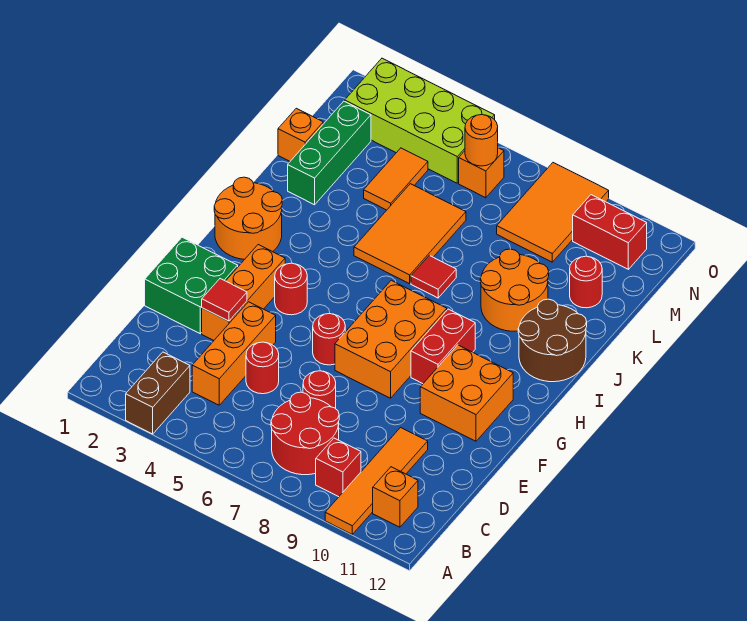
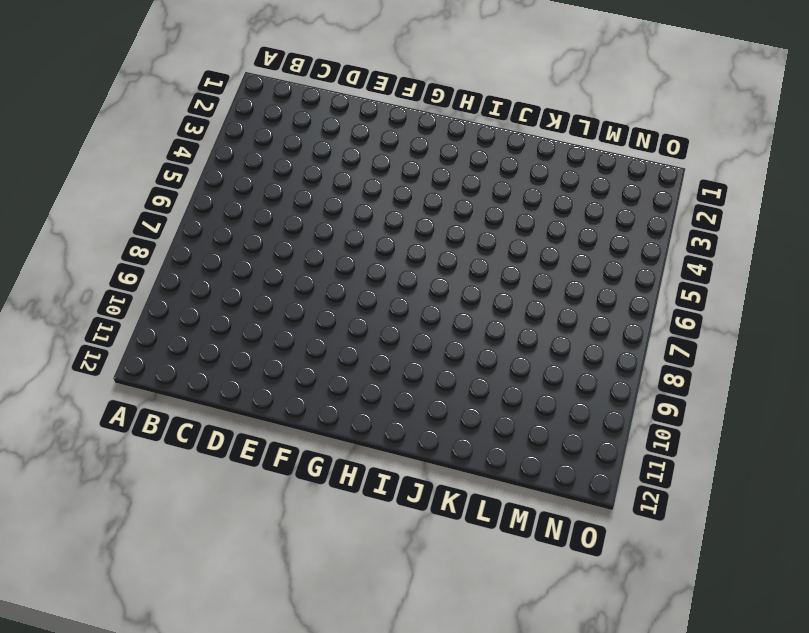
none -> brown 1x2 brick [126,352,190,434]
none -> orange 1x4 tile [325,428,428,534]
none -> red 2x2 round brick [271,392,339,475]
none -> red 1x1 brick [316,438,361,497]

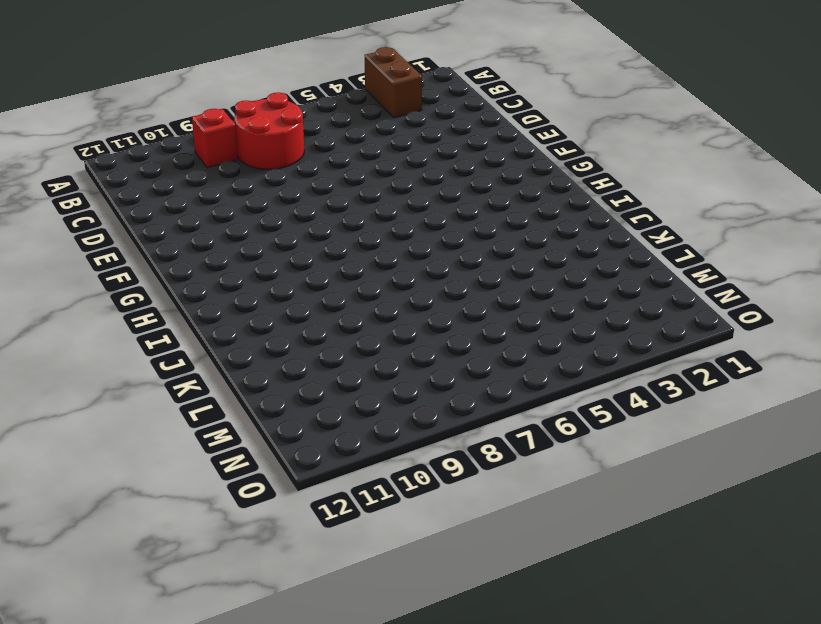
none -> orange 1x4 tile [325,428,428,534]
none -> orange 1x1 brick [373,467,418,527]
none -> orange 1x3 brick [192,302,276,405]
none -> red 1x1 round brick [246,342,279,394]

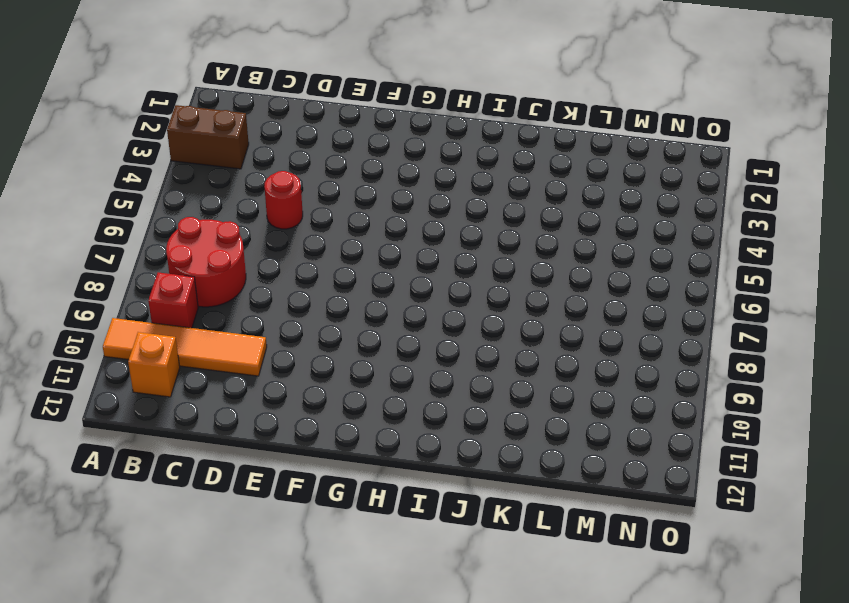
none -> orange 1x3 brick [192,302,276,405]
none -> red 1x1 round brick [303,371,336,409]
none -> green 2x2 brick [145,237,238,334]
none -> orange 1x3 brick [202,245,285,340]

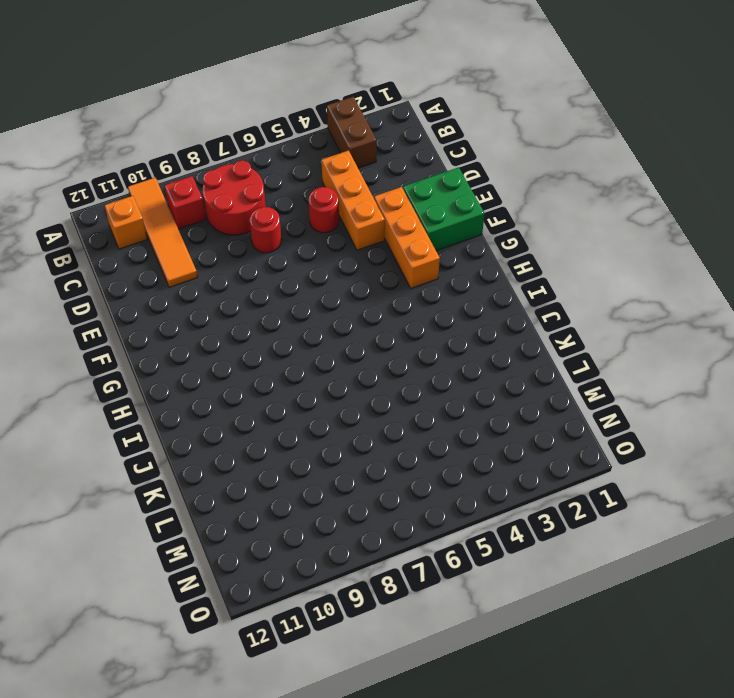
none -> red 1x1 round brick [313,314,345,365]
none -> orange 2x3 brick [335,280,447,398]
none -> orange 2x2 brick [420,345,513,441]
none -> red 1x1 round brick [275,263,307,315]

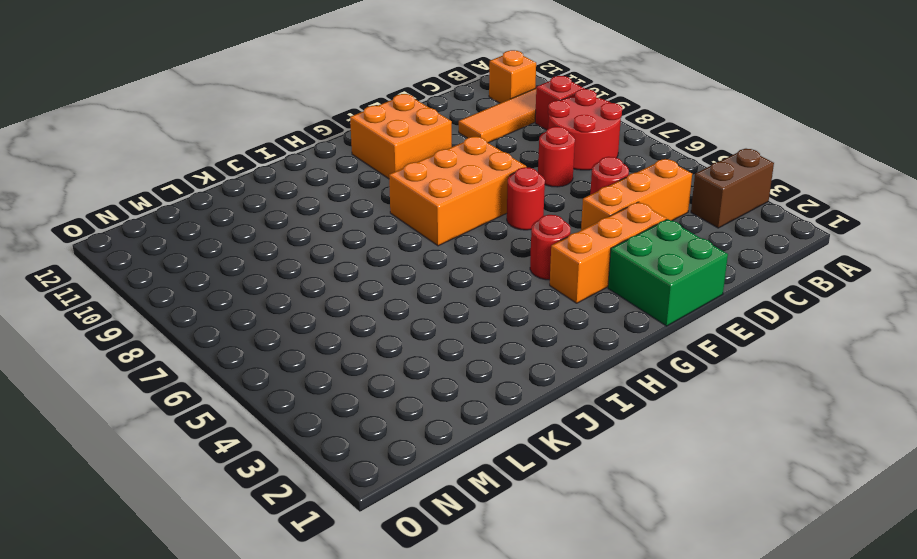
none -> red 1x2 brick [411,309,475,384]
none -> orange 2x2 round brick [214,177,282,260]
none -> brown 2x2 round brick [518,299,587,382]
none -> orange 2x3 tile [354,184,466,284]

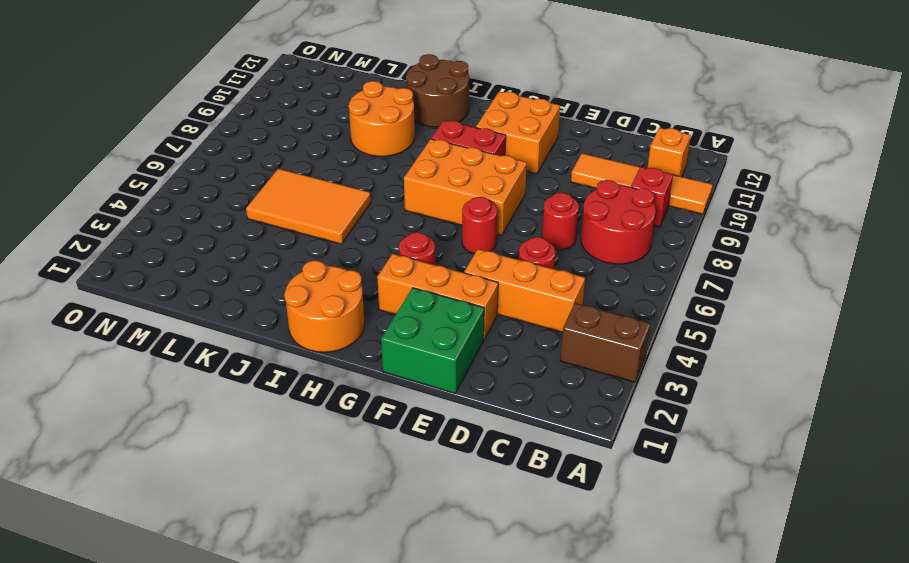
none -> red 1x1 tile [411,255,456,298]
none -> green 1x3 brick [288,101,371,205]
none -> orange 1x1 brick [278,108,323,161]
none -> orange 1x2 tile [364,148,428,210]

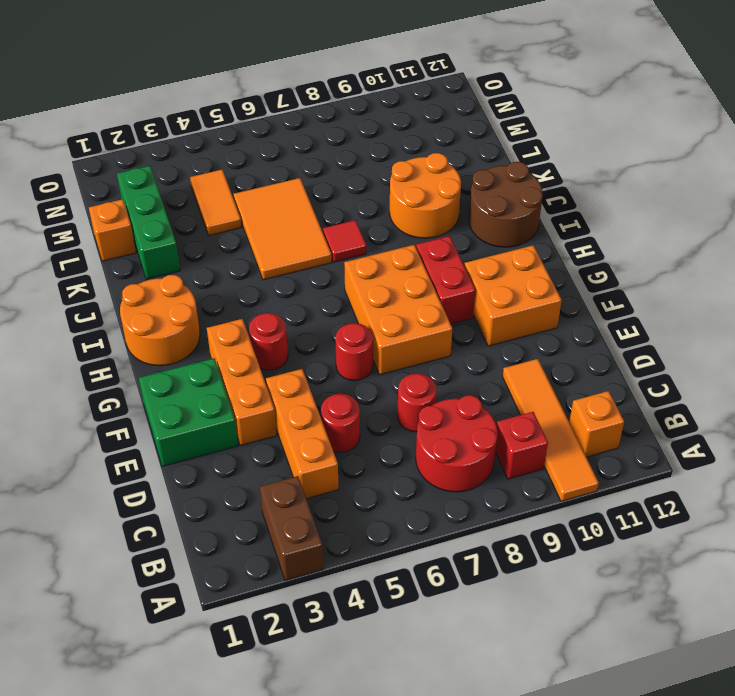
none -> red 1x1 round brick [570,256,602,308]
none -> orange 2x3 tile [497,163,609,262]
none -> lime 2x4 brick [345,58,495,183]
none -> orange 1x1 brick [459,148,504,198]

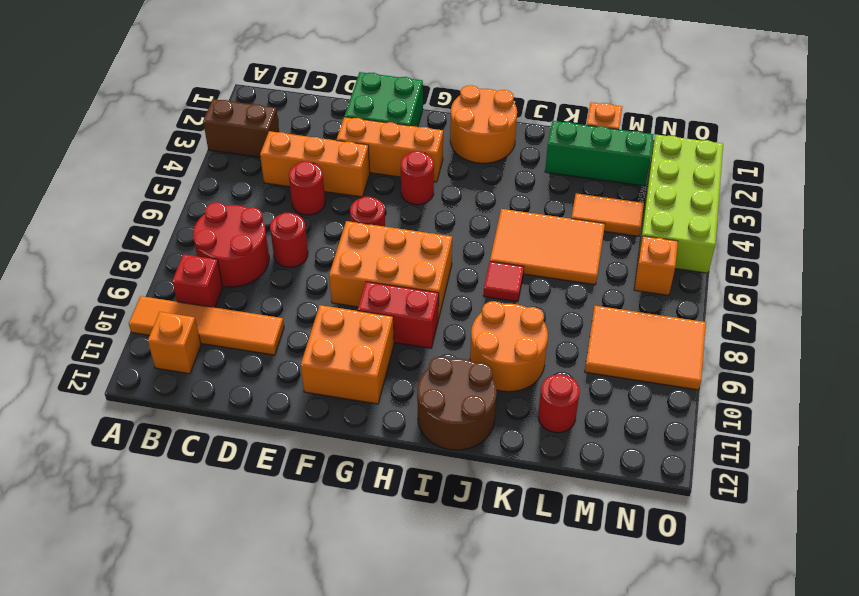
none -> red 1x2 brick [573,195,647,269]
none -> red 1x1 tile [202,279,247,321]
none -> orange 1x1 round brick [465,115,498,166]

